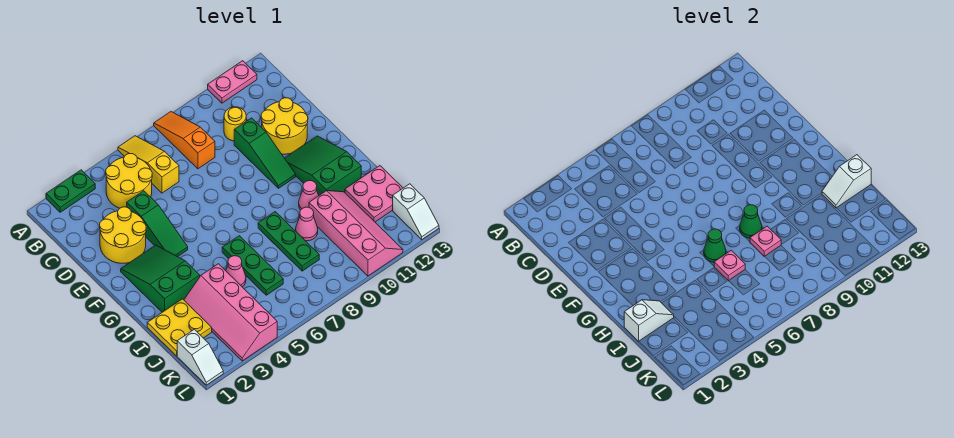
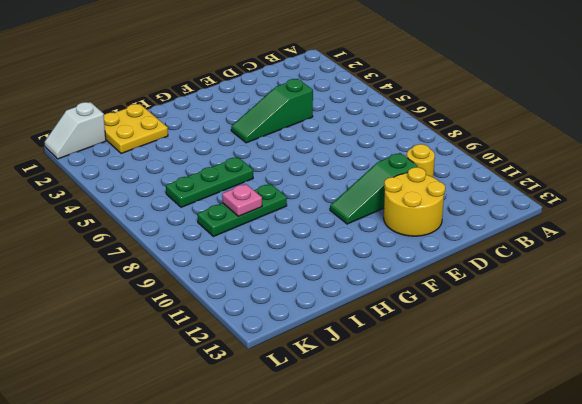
none -> green 1x2 plate [46,170,95,212]
none -> yellow 1x3 slope [118,136,179,193]
none -> orange 1x3 slope [154,112,215,169]

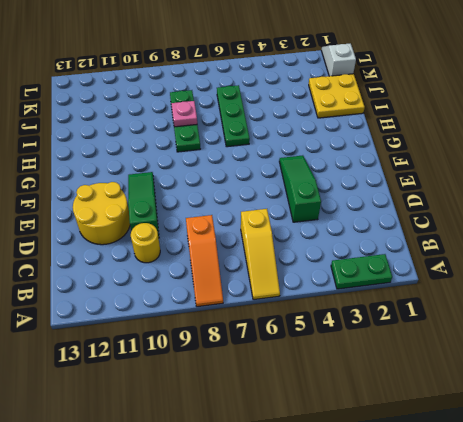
none -> pink 1x2 plate [208,61,257,103]
none -> yellow 2x2 round brick [106,153,152,208]
none -> yellow 2x2 round brick [100,207,146,263]

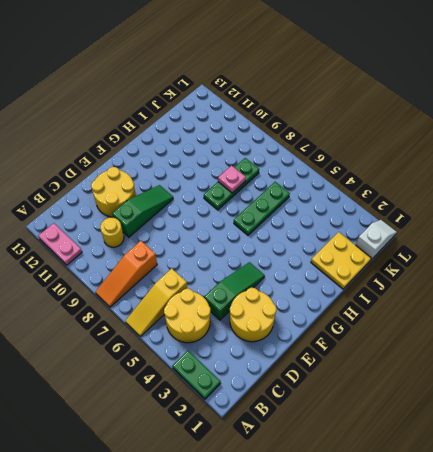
none -> green 2x3 slope [121,245,200,312]
none -> green 2x3 slope [285,136,361,195]
none -> pink 1x1 cone [299,181,319,210]

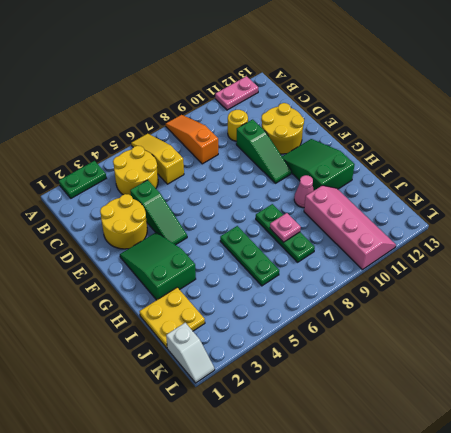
none -> pink 2x4 slope [184,264,277,361]
none -> pink 1x1 cone [226,256,246,287]
none -> pink 1x1 cone [296,207,318,241]

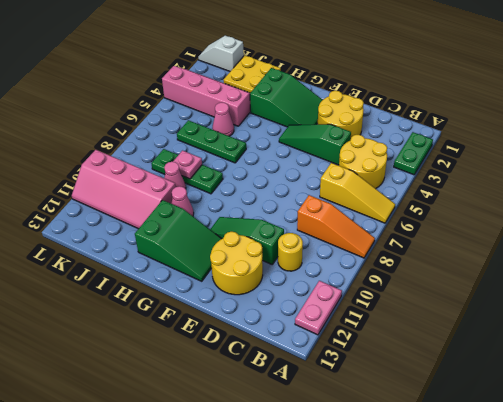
none -> pink 2x2 plate [345,166,403,222]
none -> white 1x2 slope [393,184,439,240]
none -> green 1x1 cone [704,229,726,262]

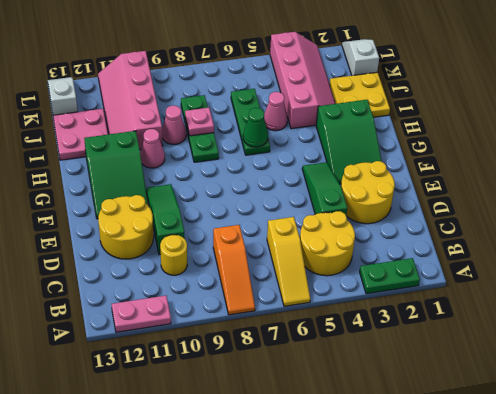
none -> green 1x1 cone [740,205,762,238]
none -> white 1x2 slope [624,300,674,341]
none -> pink 1x1 plate [714,250,745,281]

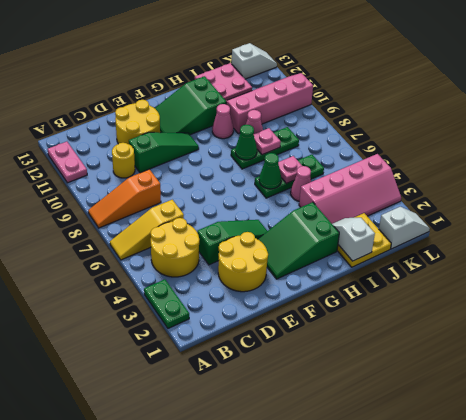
none -> white 1x2 slope [822,155,871,208]

